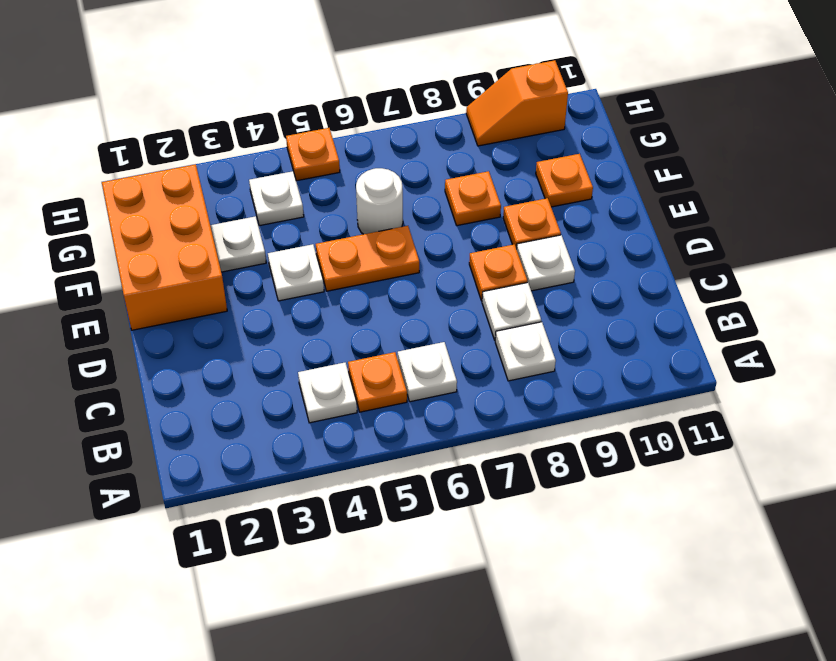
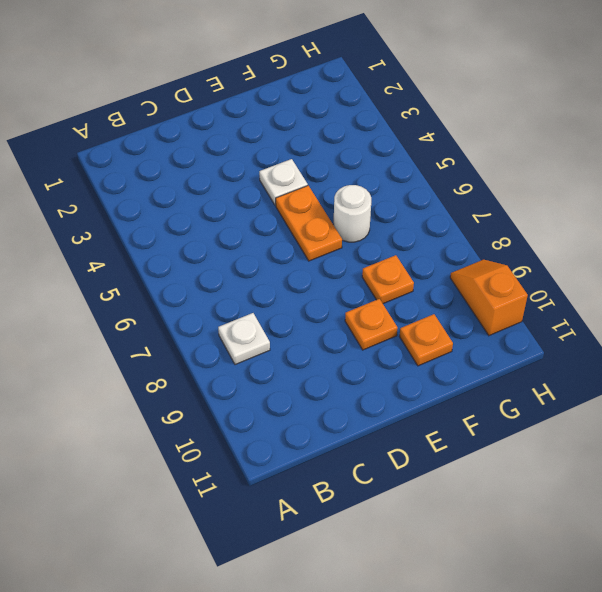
none -> white 1x1 plate [298,363,357,423]
none -> orange 1x1 plate [348,352,407,412]
none -> white 1x1 plate [398,342,457,402]

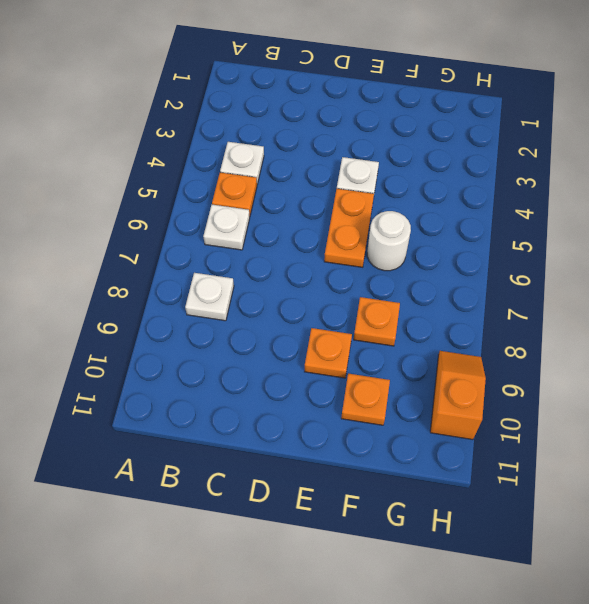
none -> white 1x1 plate [482,283,541,340]
none -> orange 1x1 plate [469,244,527,301]
none -> white 1x1 plate [517,235,575,291]

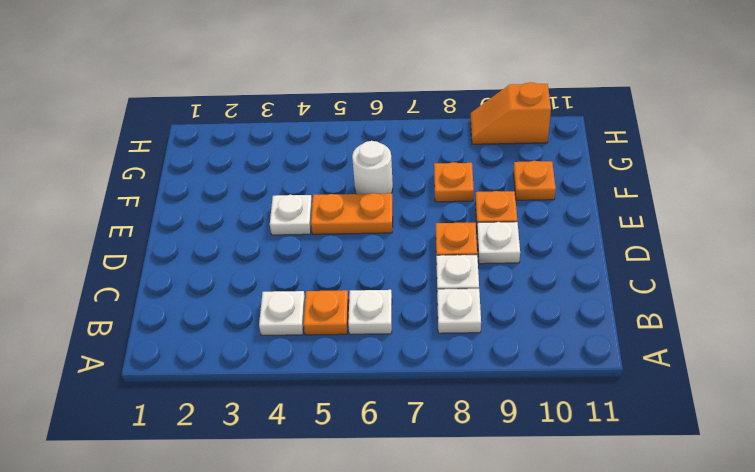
none -> orange 2x3 brick [102,164,227,330]
none -> white 1x1 plate [211,216,266,272]
none -> white 1x1 plate [249,171,304,226]

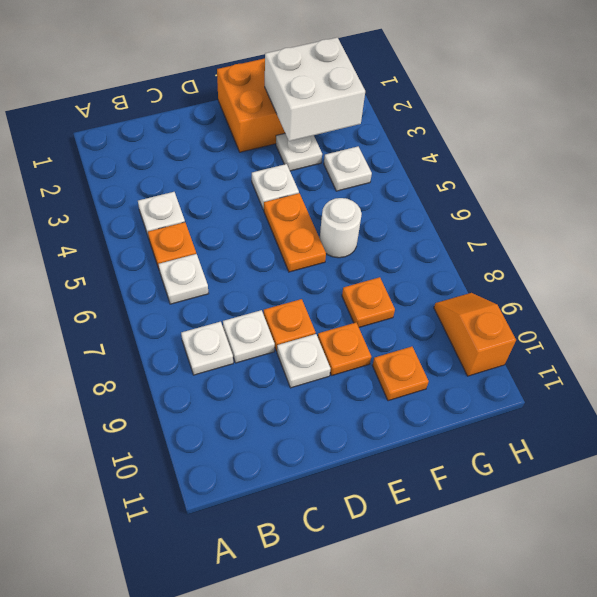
white 2x2 brick [265,37,365,141] -> none
none -> orange 1x1 plate [286,128,340,181]

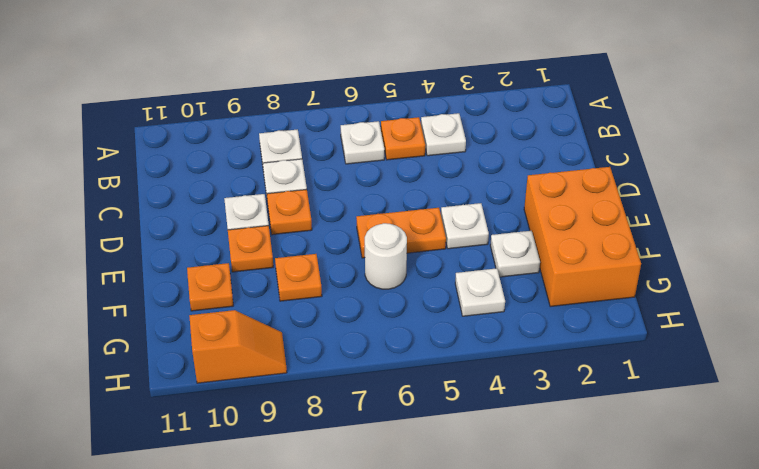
none -> orange 1x1 plate [286,128,340,181]

